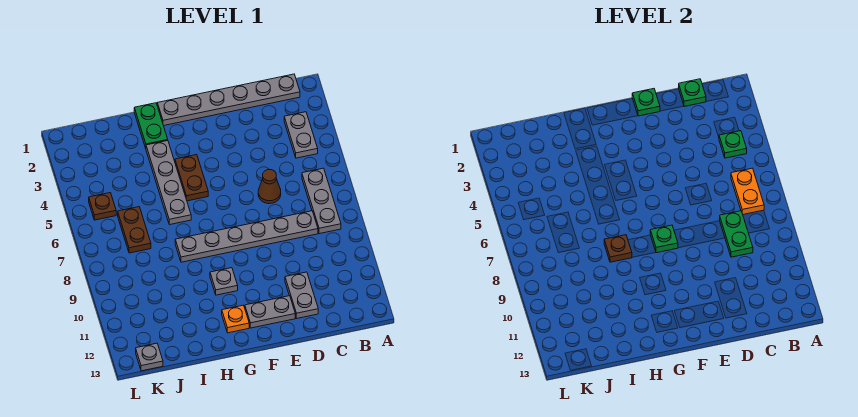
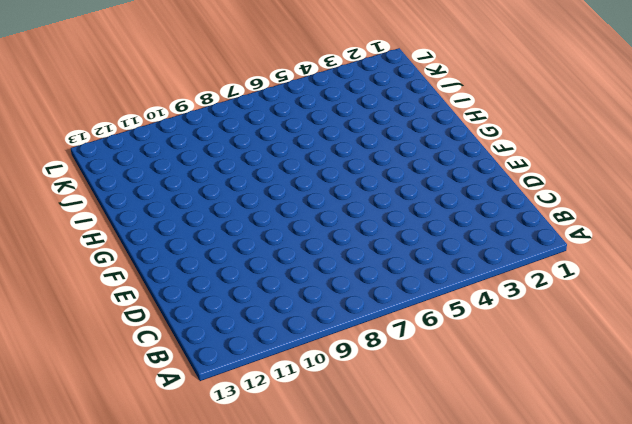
none -> grey 1x6 plate [157,74,300,126]
none -> grey 1x2 plate [284,112,318,158]
none -> grey 1x3 plate [302,168,341,234]

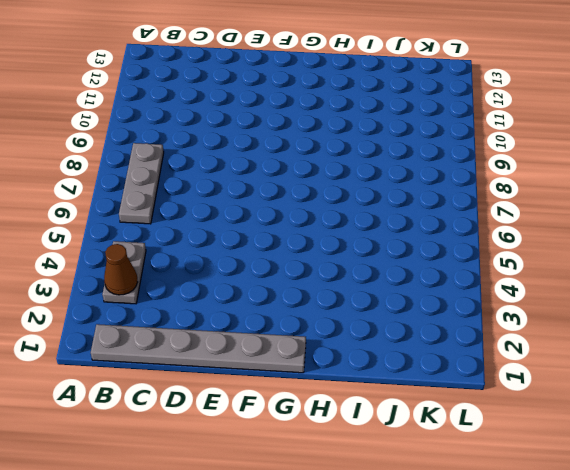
brown 1x1 cone [104,244,138,295] -> brown 1x1 cone moved to [258,170,281,204]
none -> grey 1x6 plate [175,211,318,262]
none -> grey 1x2 plate [285,272,318,318]
none -> grey 1x2 plate [245,296,295,328]

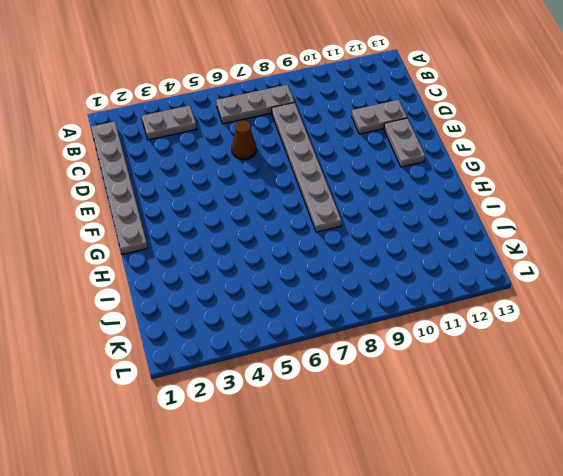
none -> brown 1x2 plate [175,155,208,201]
none -> grey 1x1 plate [210,268,238,295]
none -> orange 1x1 plate [222,305,249,333]

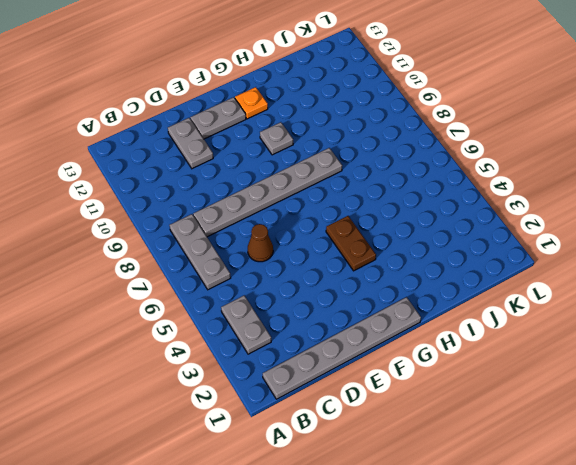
none -> green 1x2 plate [134,103,168,148]
none -> grey 1x4 plate [146,141,191,225]
none -> brown 1x2 plate [118,207,151,253]

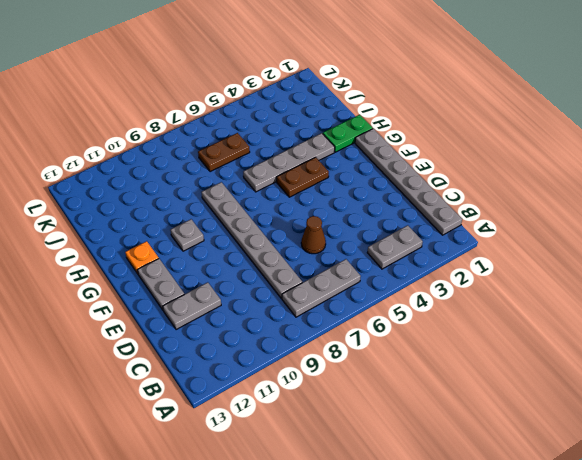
none -> brown 1x1 plate [89,193,116,220]
none -> grey 1x1 plate [136,343,163,371]
none -> green 1x1 plate [719,131,747,158]

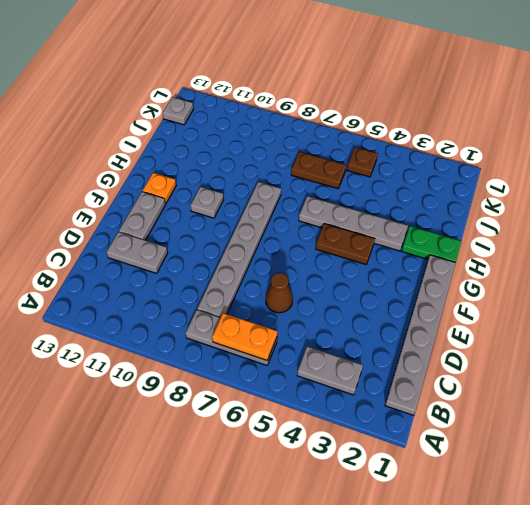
none -> green 1x1 plate [719,131,747,158]
none -> green 1x1 plate [679,79,706,107]
none -> green 1x2 plate [720,211,753,257]

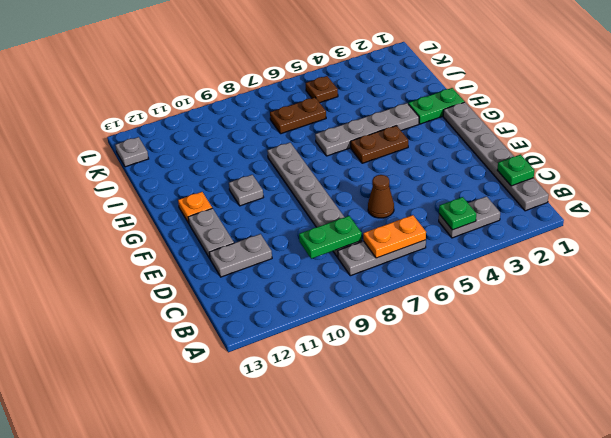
none -> green 1x1 plate [632,89,660,116]
none -> green 1x1 plate [650,225,678,253]
none -> brown 1x1 plate [604,235,632,262]

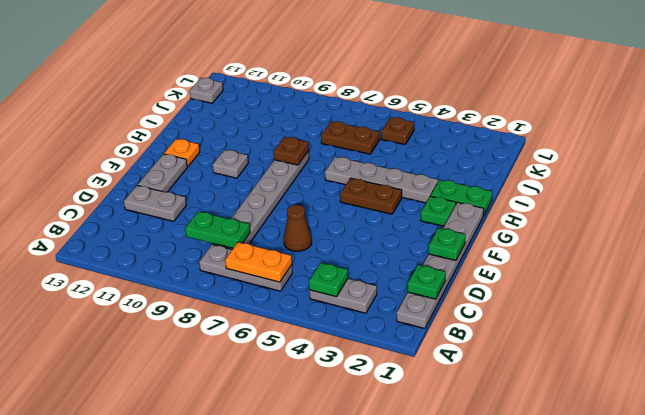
green 1x1 plate [421,196,456,226] -> green 1x1 plate moved to [650,225,678,253]

